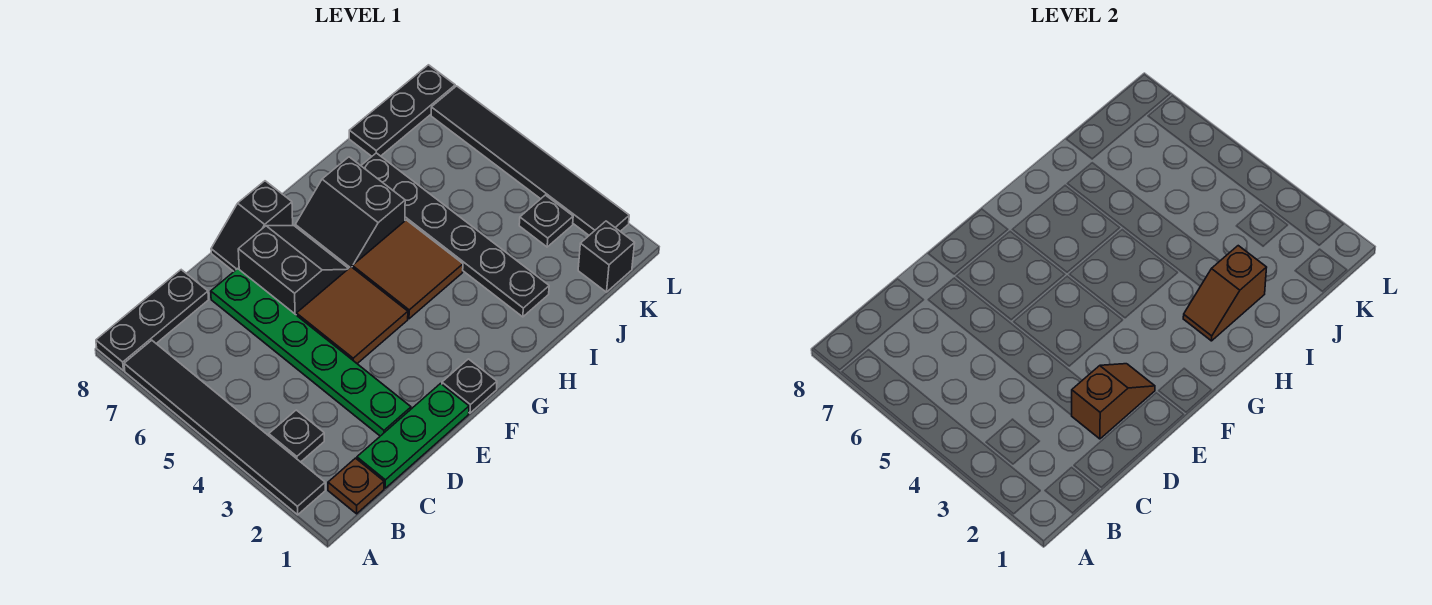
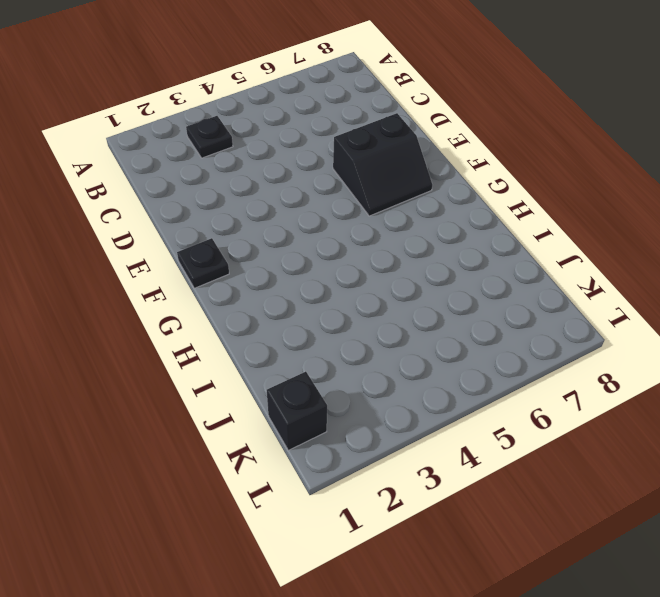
none -> black 1x6 tile [124,340,325,515]
none -> black 1x3 plate [96,270,209,371]
none -> brown 1x1 plate [328,458,384,514]

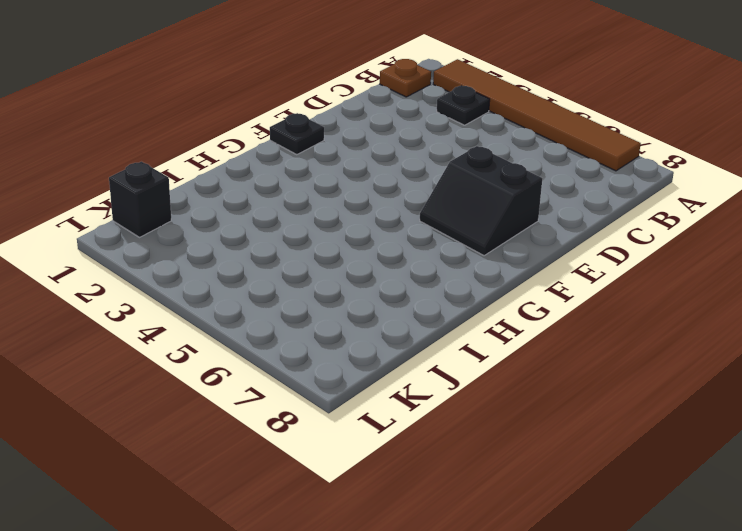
brown 1x6 tile [433,59,641,171] -> black 1x6 tile [124,340,325,515]
none -> black 1x3 plate [96,270,209,371]
none -> green 1x3 plate [357,384,469,488]
none -> green 1x6 plate [211,269,411,436]

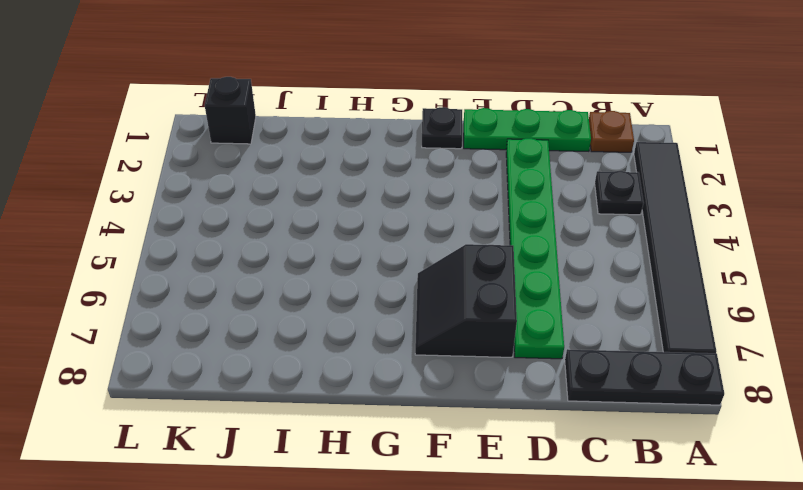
none -> brown 2x2 tile [296,267,408,364]
none -> black 1x2 slope [211,181,293,271]
none -> brown 2x2 tile [352,220,463,319]

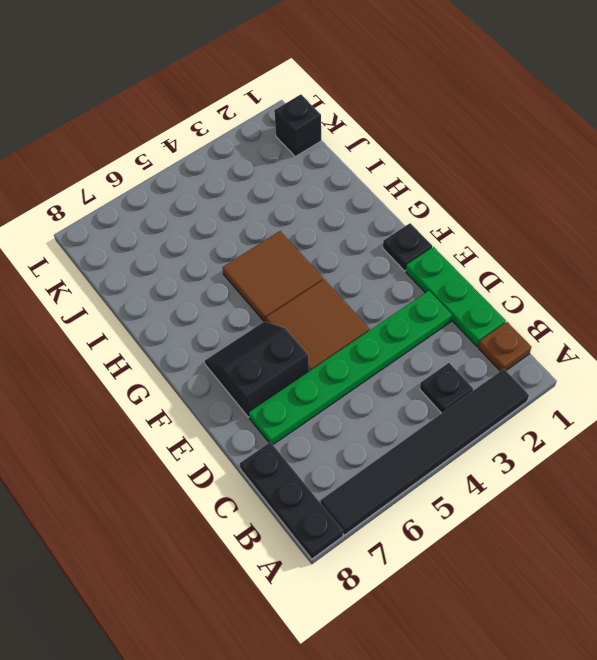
none -> black 1x2 slope [211,181,293,271]
none -> black 2x2 slope [295,157,405,268]
none -> black 1x6 plate [361,153,549,317]

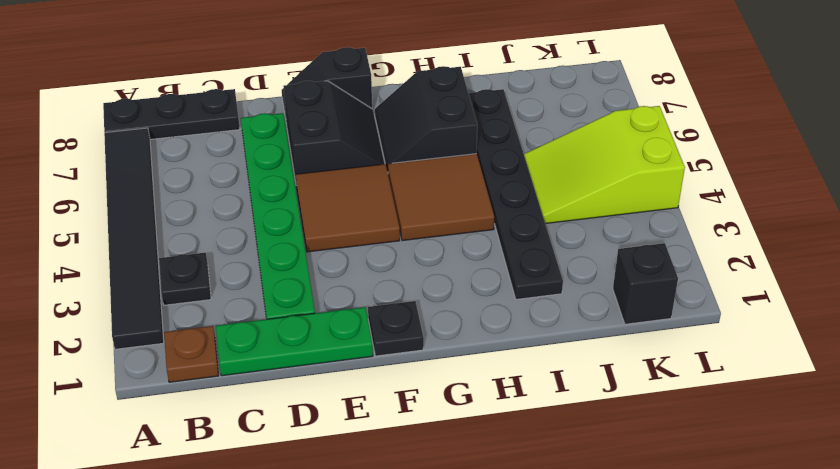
lime 2x3 slope [524,106,685,224] -> black 1x6 tile [431,86,629,235]
none -> black 1x3 plate [349,65,455,156]
none -> black 1x1 plate [519,195,573,247]
none -> brown 1x2 slope [1072,364,1155,439]

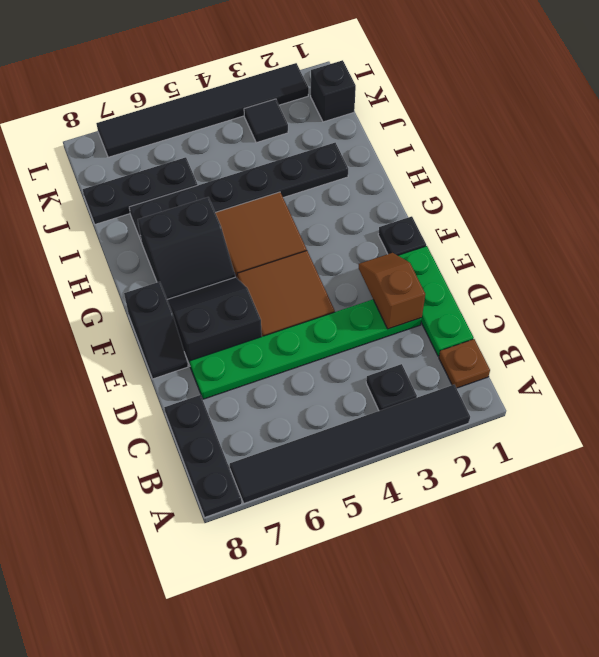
black 1x3 plate [83,157,198,224] -> black 1x3 plate turned to [349,65,455,156]
black 1x1 tile [244,99,288,143] -> black 1x1 plate [519,195,573,247]
none -> brown 1x2 slope [1183,246,1267,341]

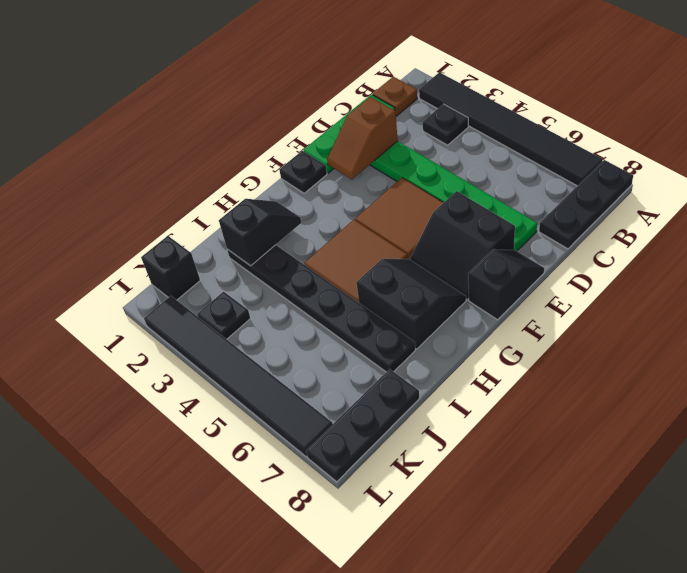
black 1x2 slope [219,199,301,266] -> brown 1x2 slope [1183,246,1267,341]

